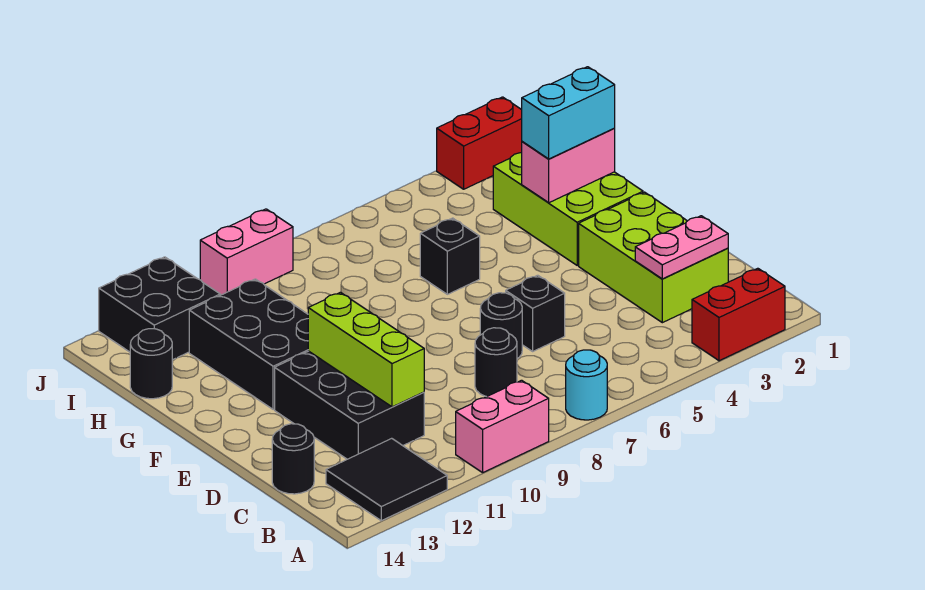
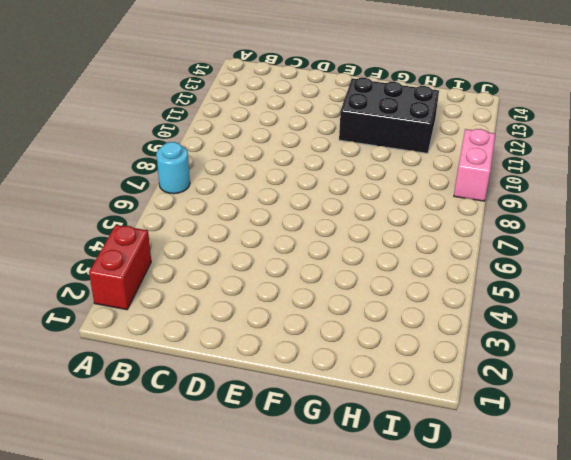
none -> pink 1x2 brick [456,380,549,473]
none -> black 2x2 tile [326,438,447,521]
none -> lime 2x3 brick [579,192,728,323]

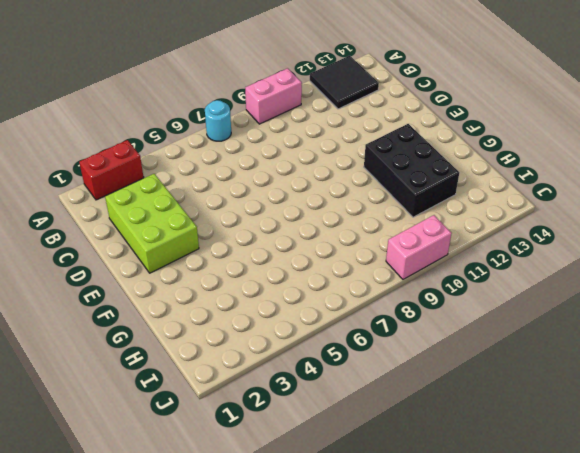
none -> black 1x1 round brick [475,328,517,397]
none -> black 2x3 brick [275,351,424,459]
none -> black 1x1 round brick [272,424,314,494]

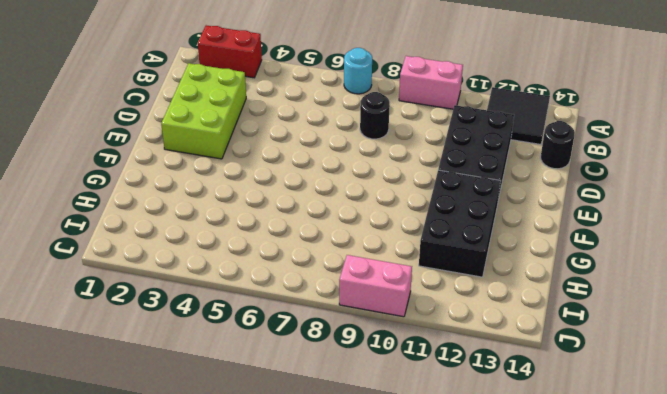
none -> black 1x1 brick [506,275,565,351]
none -> black 1x1 round brick [480,293,522,358]
none -> lime 2x3 brick [493,153,643,265]

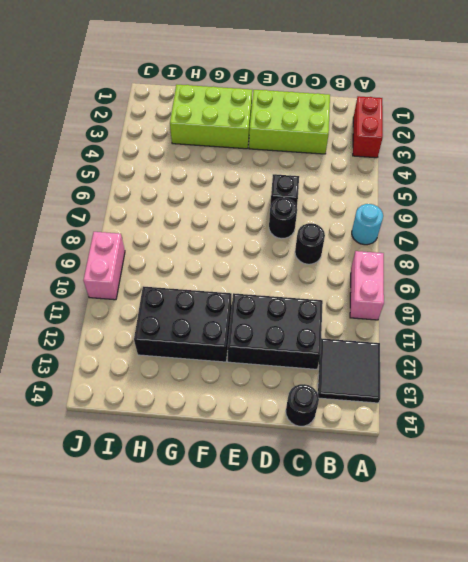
none -> black 1x1 brick [420,218,480,294]
none -> black 1x1 round brick [130,329,172,399]
none -> black 2x2 brick [99,257,220,360]

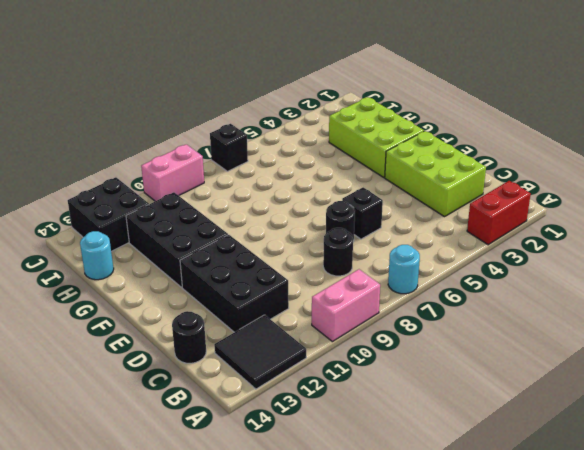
cyan 1x1 round brick [80,231,114,280] -> black 1x1 round brick [130,329,172,399]
black 1x1 brick [210,124,248,171] -> black 1x1 brick moved to [420,218,480,294]
none -> red 1x2 brick [437,97,522,189]
none -> pink 1x2 plate [635,216,728,279]
none -> lime 1x3 brick [308,292,424,407]

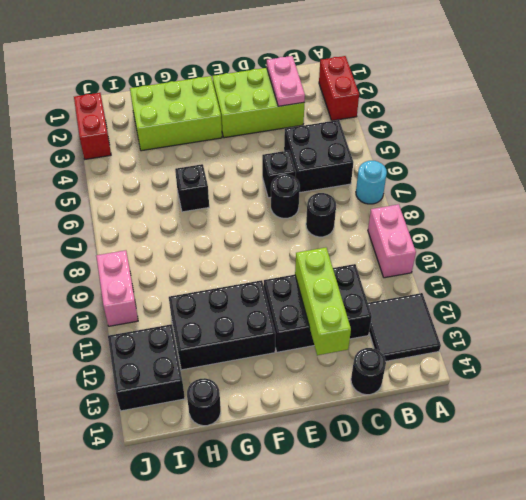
black 2x2 brick [284,120,353,193] -> none
lime 1x3 brick [295,248,351,355] -> lime 1x3 brick turned to [308,292,424,407]
none -> pink 1x2 brick [522,129,615,203]
none -> cyan 1x2 brick [522,67,615,159]

